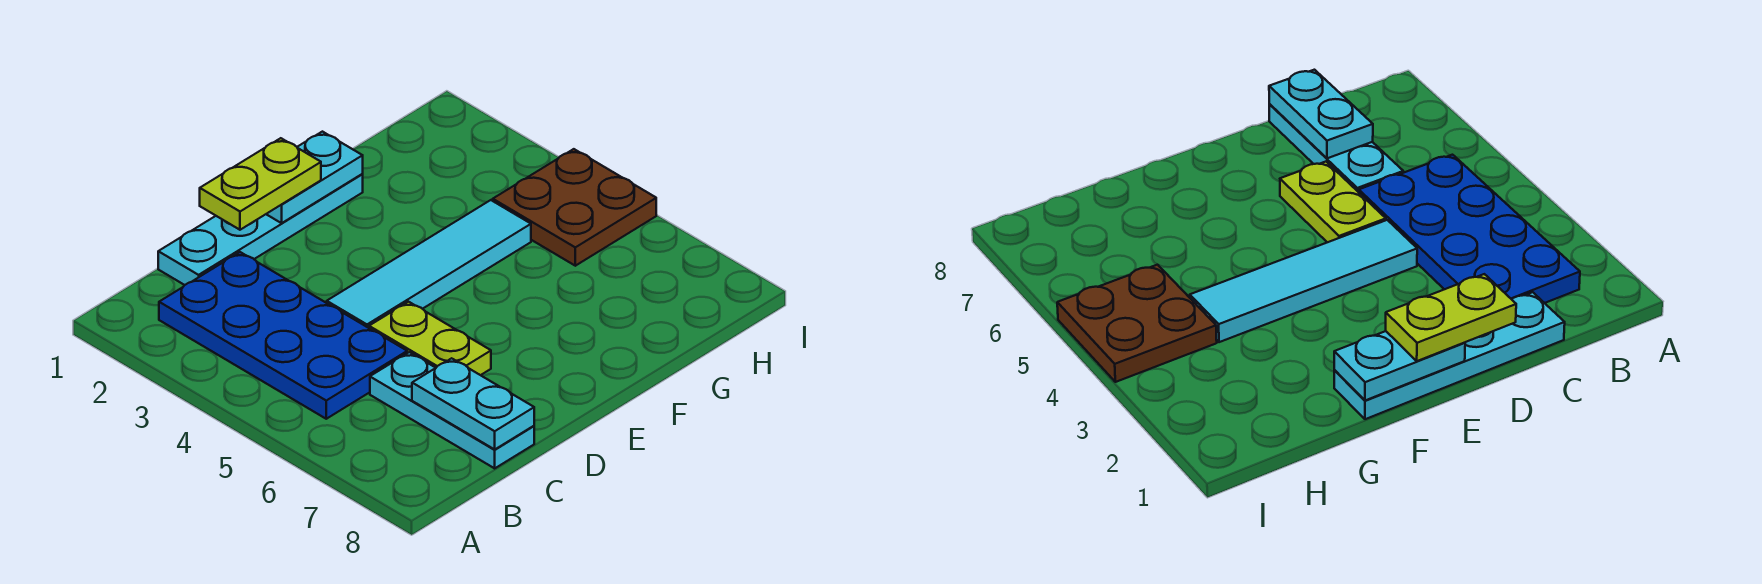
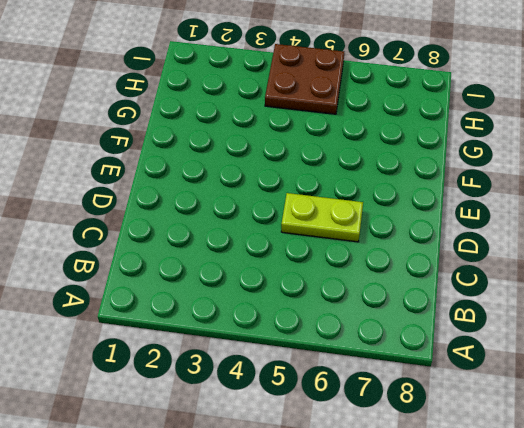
none -> blue 2x4 plate [159,252,407,419]
none -> cyan 1x4 plate [158,174,363,285]

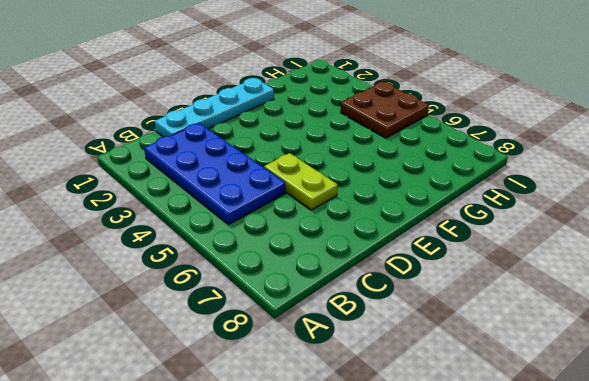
none -> cyan 1x3 plate [370,352,534,468]
none -> cyan 1x4 tile [327,200,531,328]

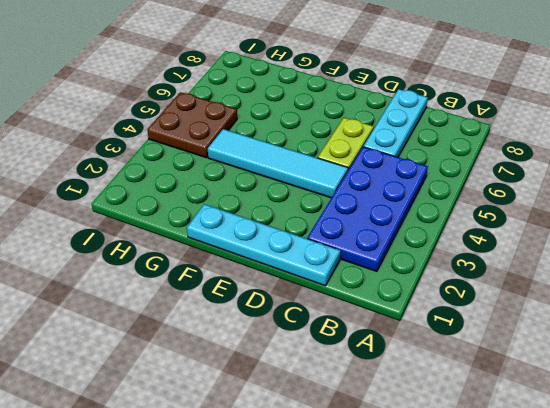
none -> cyan 1x2 plate [412,358,534,449]
none -> cyan 1x2 plate [267,132,363,223]

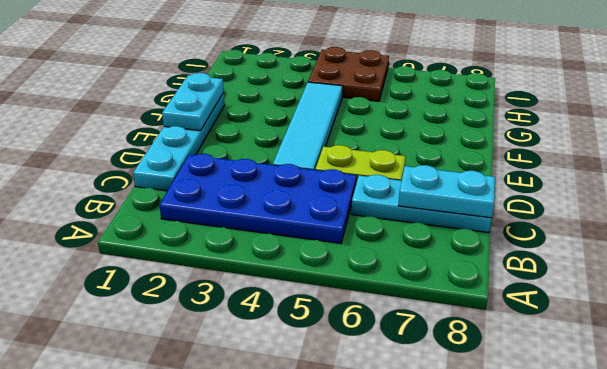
none -> lime 1x2 plate [200,138,321,230]

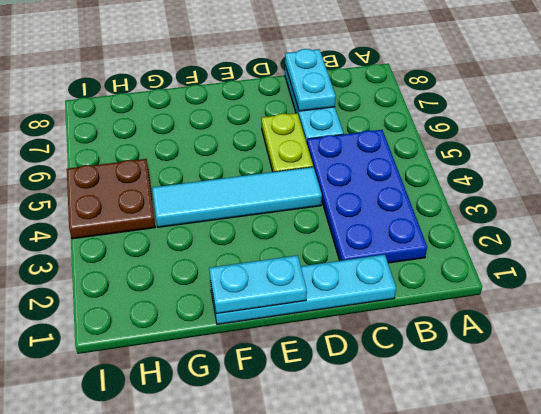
none -> lime 1x2 plate [200,138,321,230]

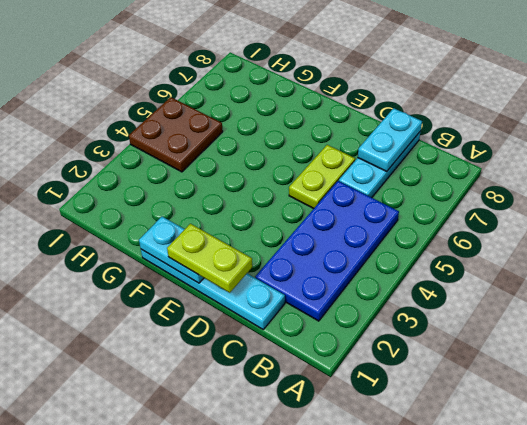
none -> cyan 1x4 tile [327,200,531,328]

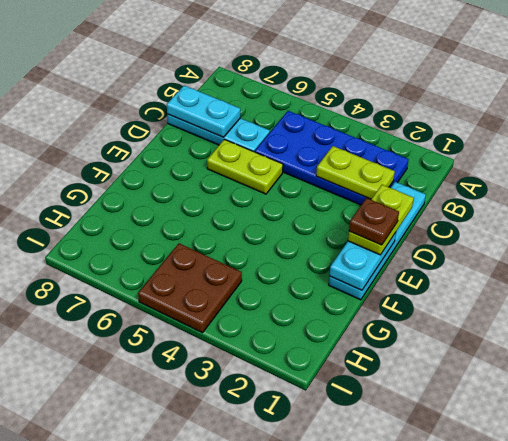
lime 1x2 plate [316,146,395,199] -> none
brown 1x1 plate [349,198,399,245] -> none
none -> cyan 1x4 tile [327,200,531,328]

